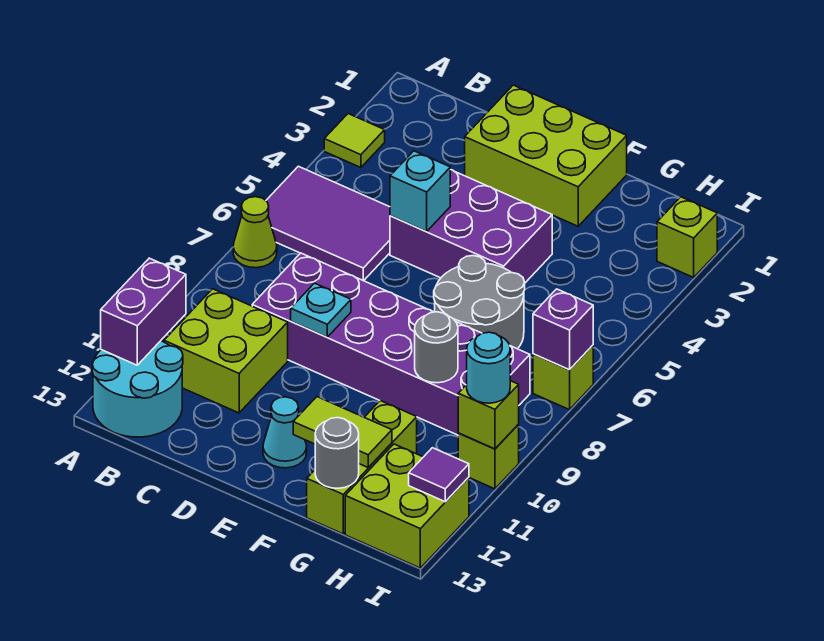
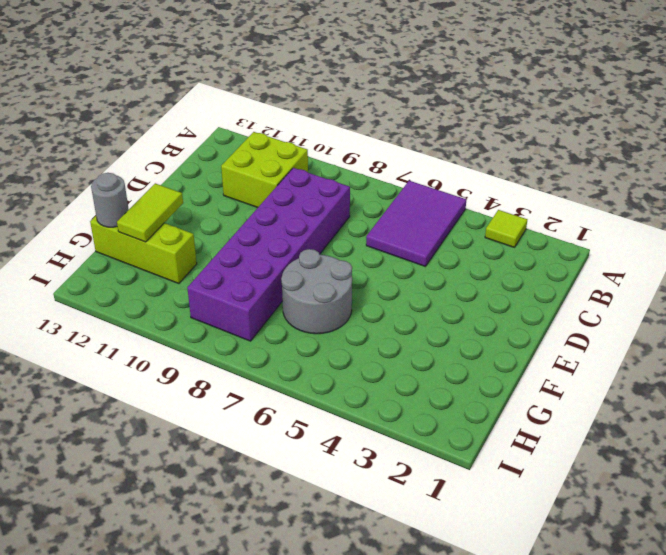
none -> lime 1x1 cone [233,197,277,268]
none -> cyan 2x2 round brick [92,341,183,437]
none -> lime 2x3 brick [465,85,627,226]

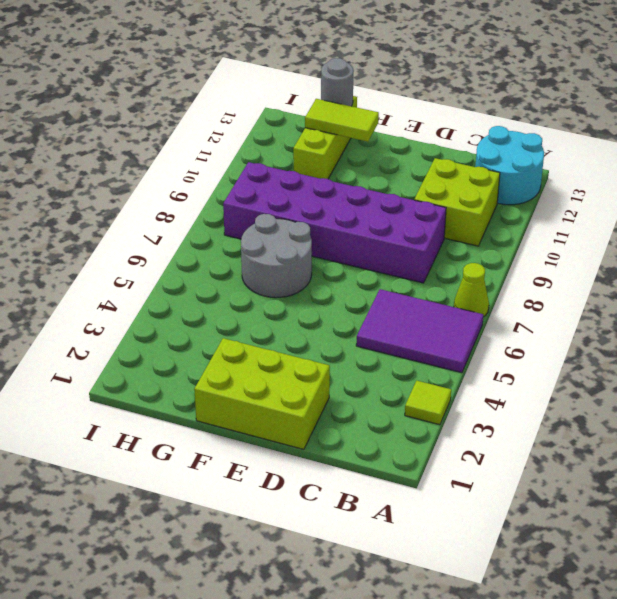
none -> purple 2x3 brick [390,170,552,283]
none -> cyan 1x1 cone [263,397,307,468]
none -> lime 2x2 brick [345,444,469,568]

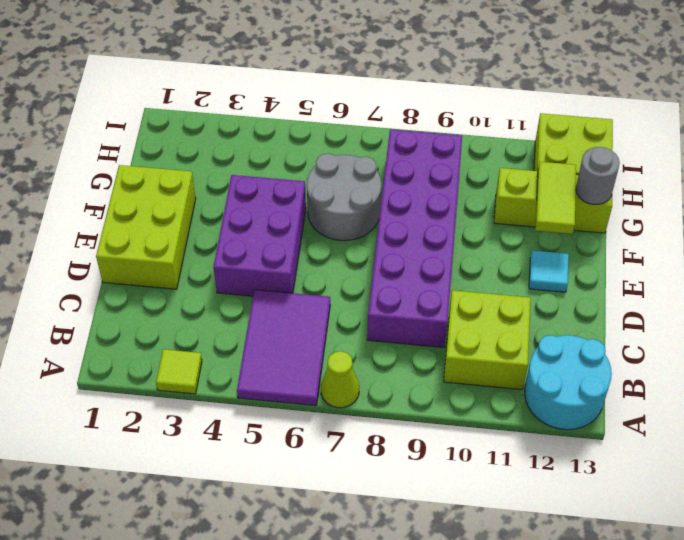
cyan 1x1 tile [529,250,569,292] -> cyan 1x1 cone [263,397,307,468]
none -> lime 1x1 brick [657,197,717,277]
none -> lime 1x1 brick [533,345,593,410]
none -> lime 1x1 brick [458,425,519,489]

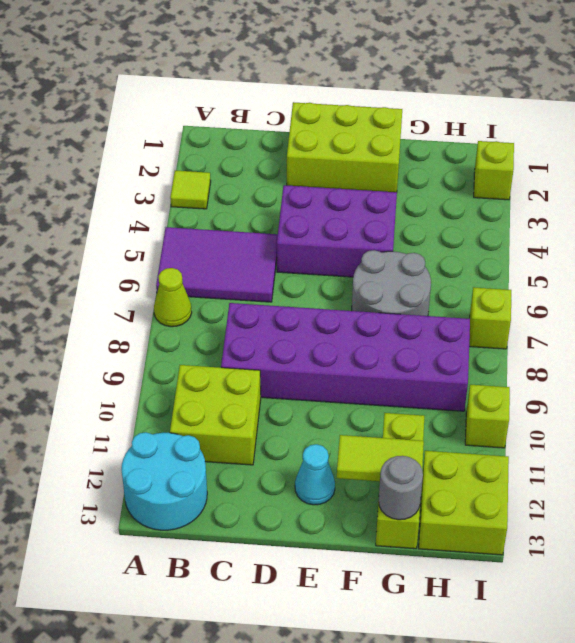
none -> purple 1x2 brick [101,258,186,365]
none -> cyan 1x1 brick [390,151,450,231]
none -> cyan 1x1 plate [291,283,351,337]

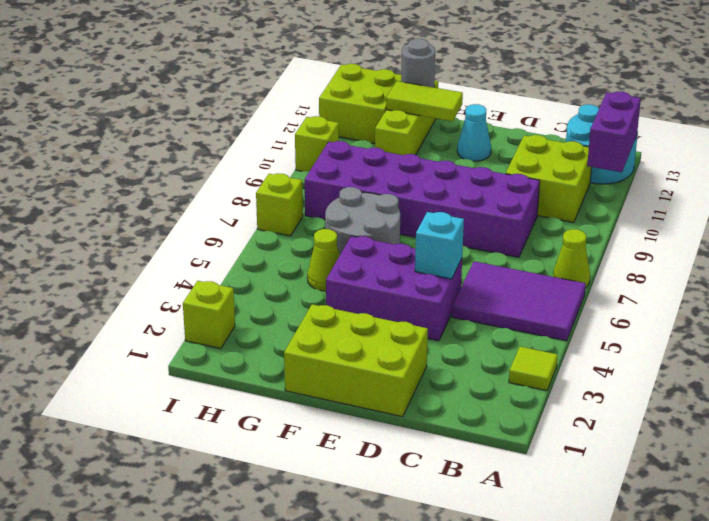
lime 1x1 cone [307,229,340,291] -> none
none -> cyan 1x1 plate [291,283,351,337]
none -> grey 1x1 round brick [415,312,458,383]
none -> purple 1x1 brick [533,289,593,370]

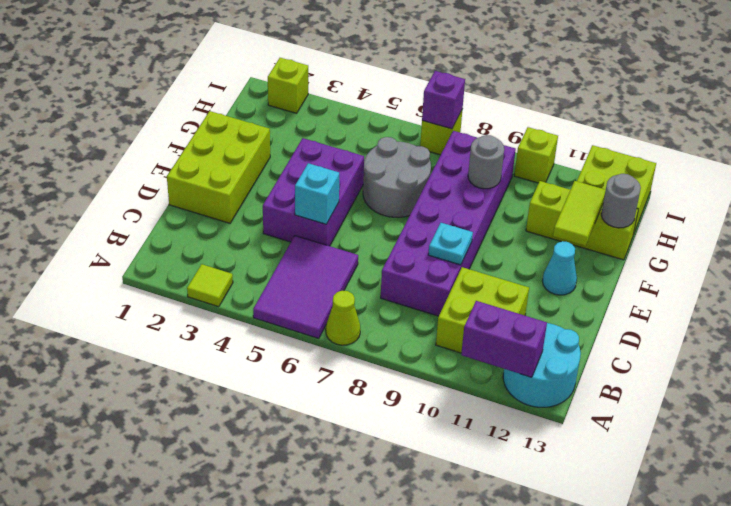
none -> lime 1x1 brick [458,381,519,449]
none -> purple 1x1 tile [409,448,469,502]
none -> cyan 1x1 round brick [467,332,510,403]

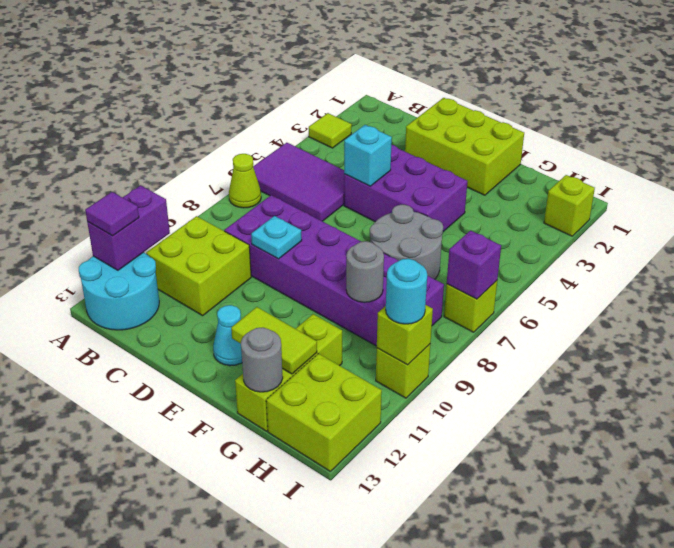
purple 1x1 tile [85,192,139,236] -> purple 1x1 tile moved to [409,448,469,502]

